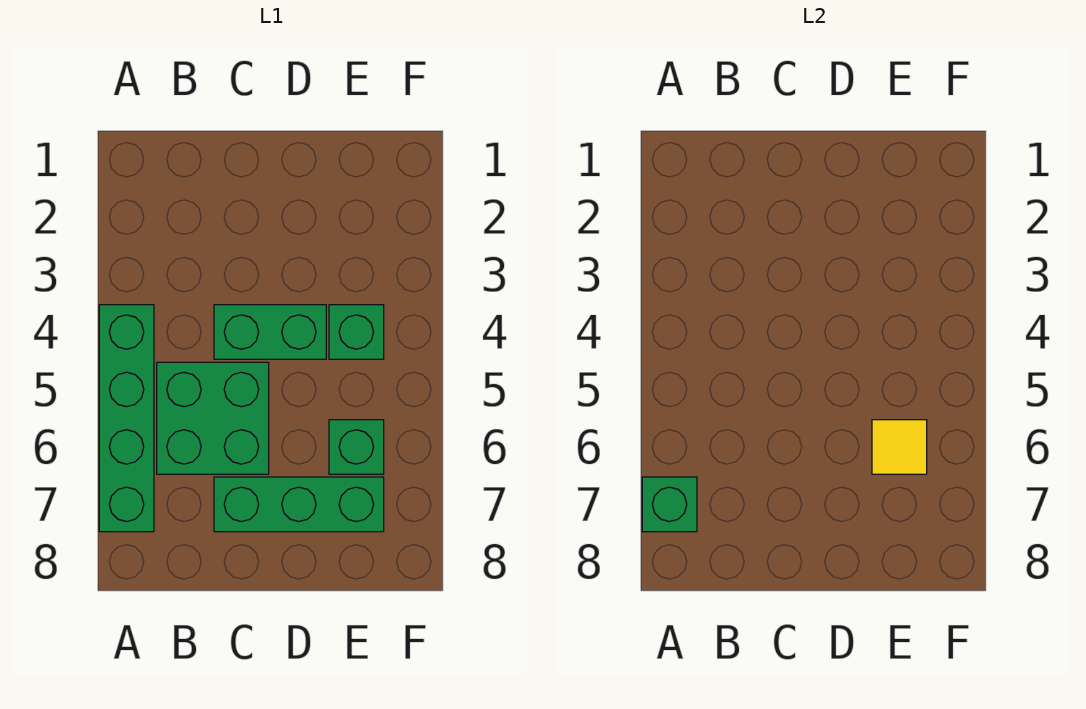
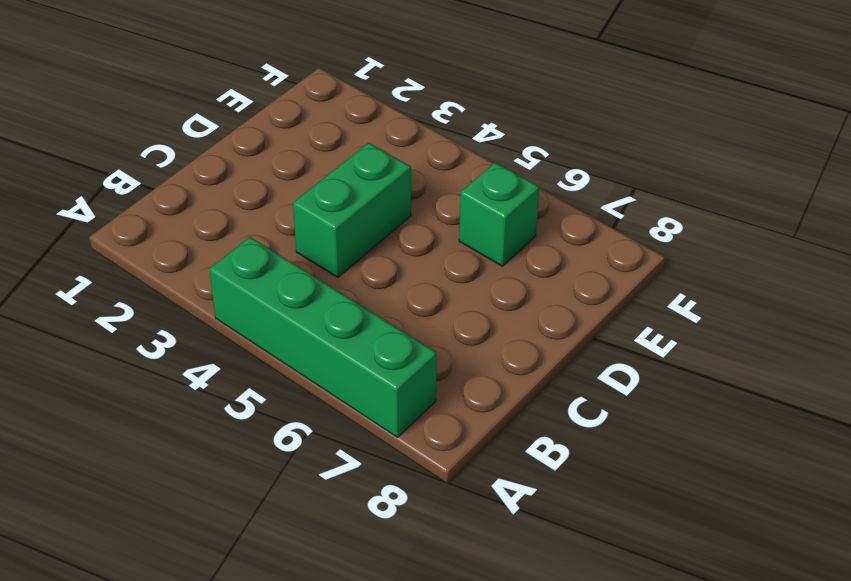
none -> green 2x2 brick [157,362,269,474]
none -> green 1x3 brick [214,477,384,532]

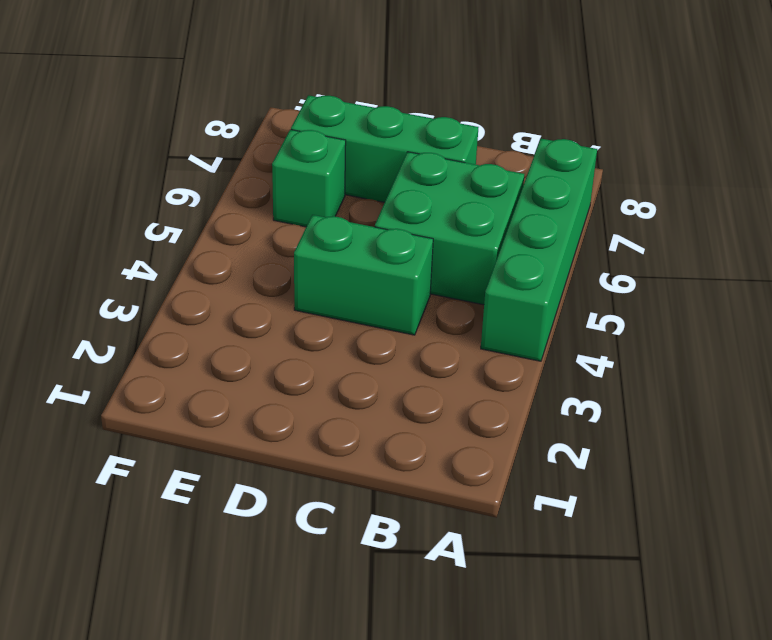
none -> green 1x1 brick [329,305,384,359]
none -> green 1x1 brick [642,477,697,532]

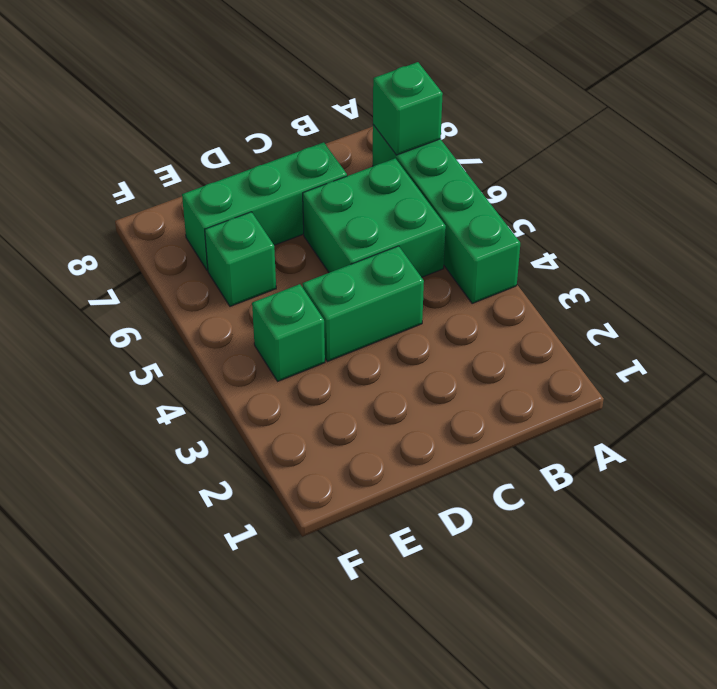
none -> yellow 1x1 tile [872,420,927,474]

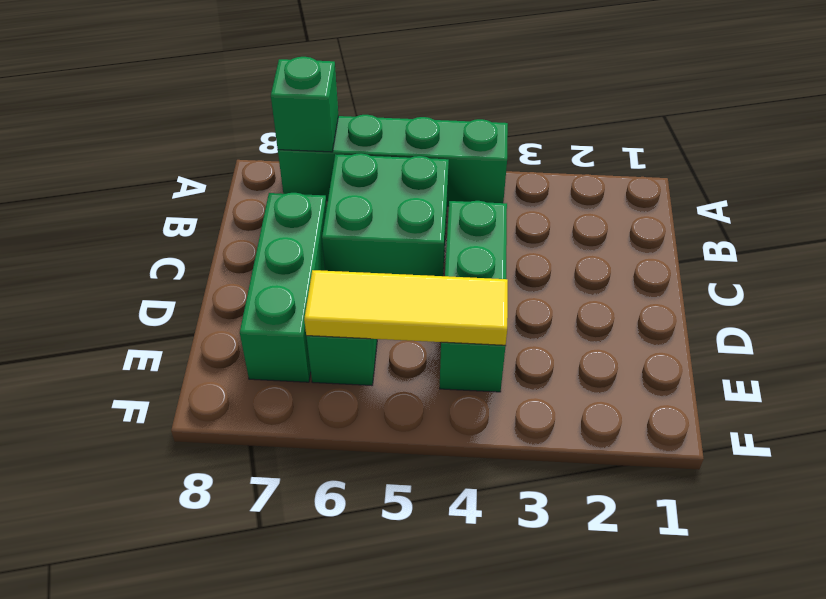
yellow 1x3 tile [304,270,508,345] -> yellow 1x1 tile [872,420,927,474]

